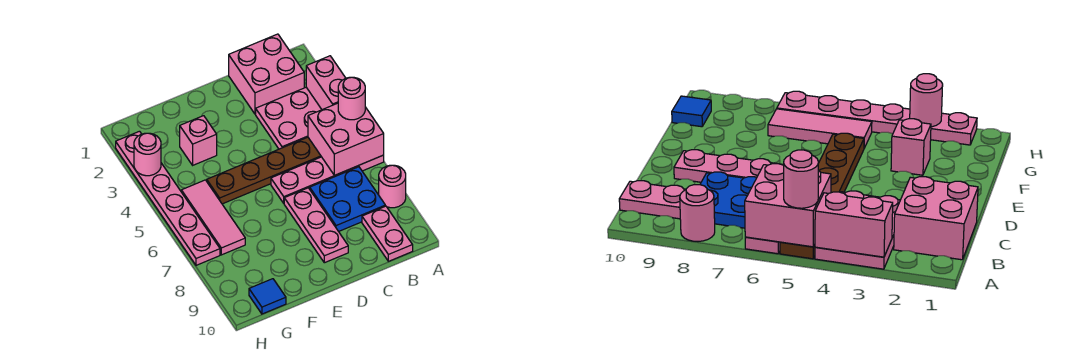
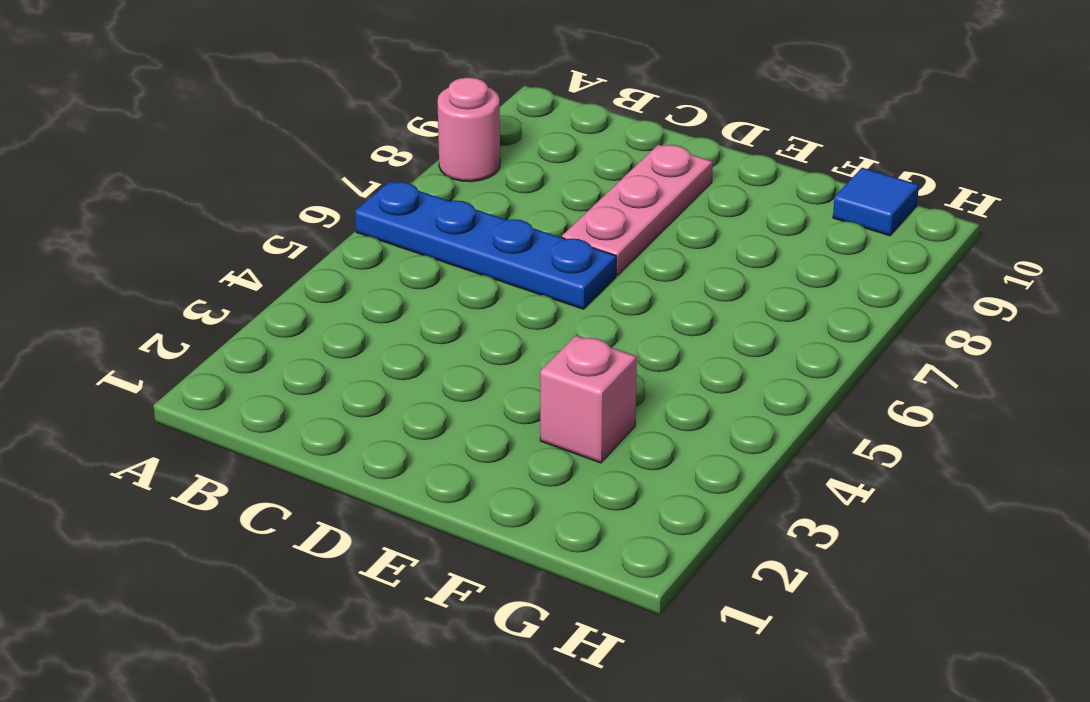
blue 1x4 plate [355,181,616,309] -> pink 1x4 plate [271,155,384,203]
none -> pink 2x3 plate [256,87,322,149]
none -> brown 1x6 plate [207,137,321,204]
none -> pink 2x2 brick [229,34,304,114]

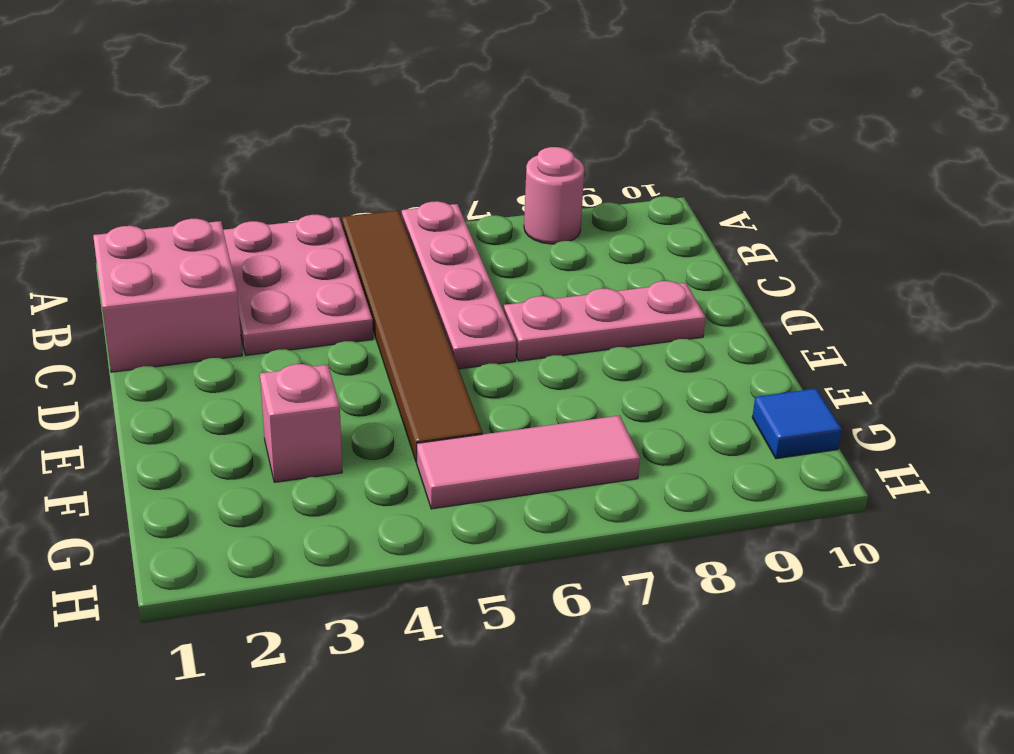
brown 1x6 tile [342,210,483,463] -> brown 1x6 plate [207,137,321,204]
none -> blue 2x2 plate [310,167,385,232]
none -> pink 1x2 plate [362,206,413,261]
none -> pink 1x6 plate [116,131,220,265]

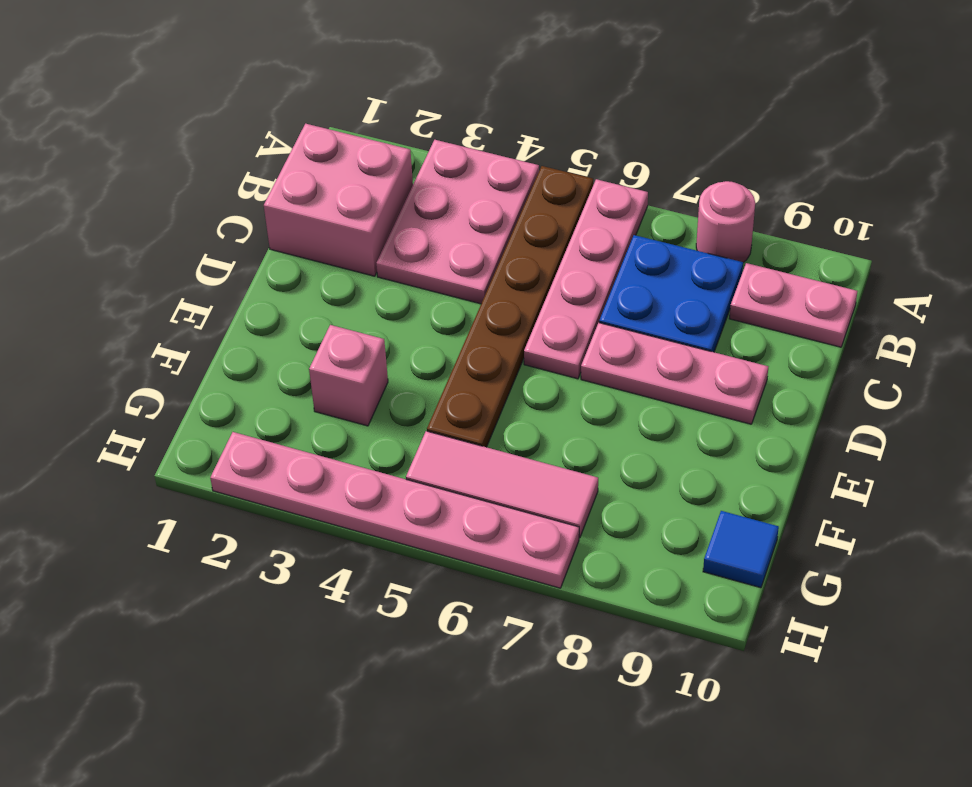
none -> pink 1x2 brick [306,56,345,110]
none -> pink 2x2 brick [308,103,384,175]
none -> pink 1x1 round brick [134,133,161,176]

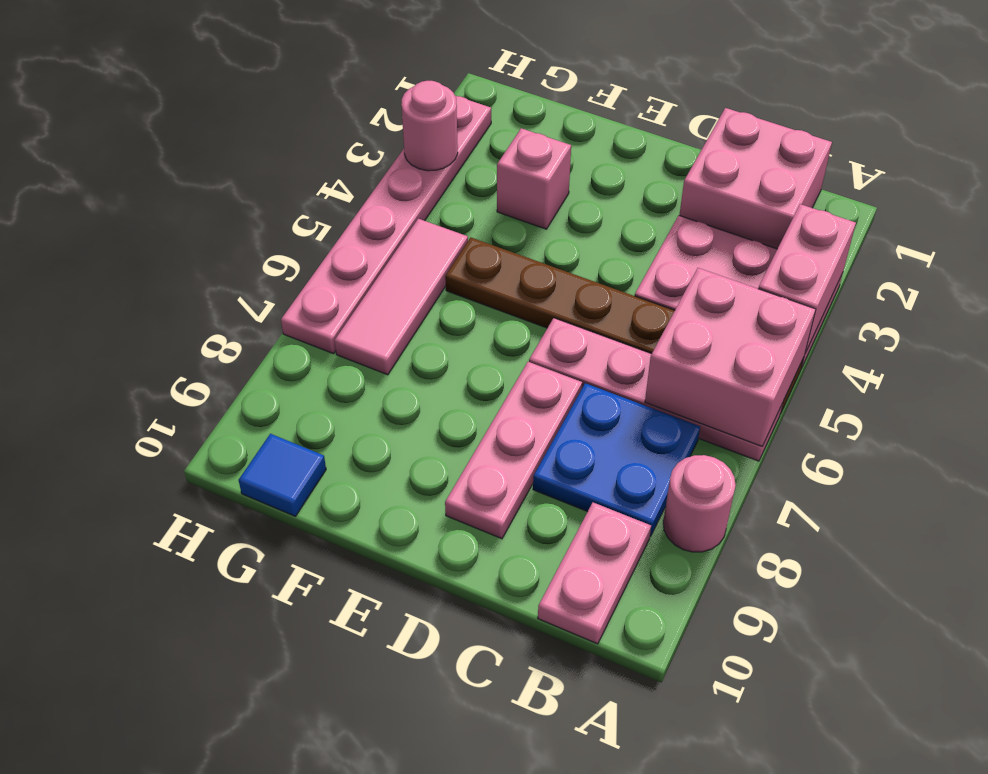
none -> pink 1x1 round brick [338,77,365,120]

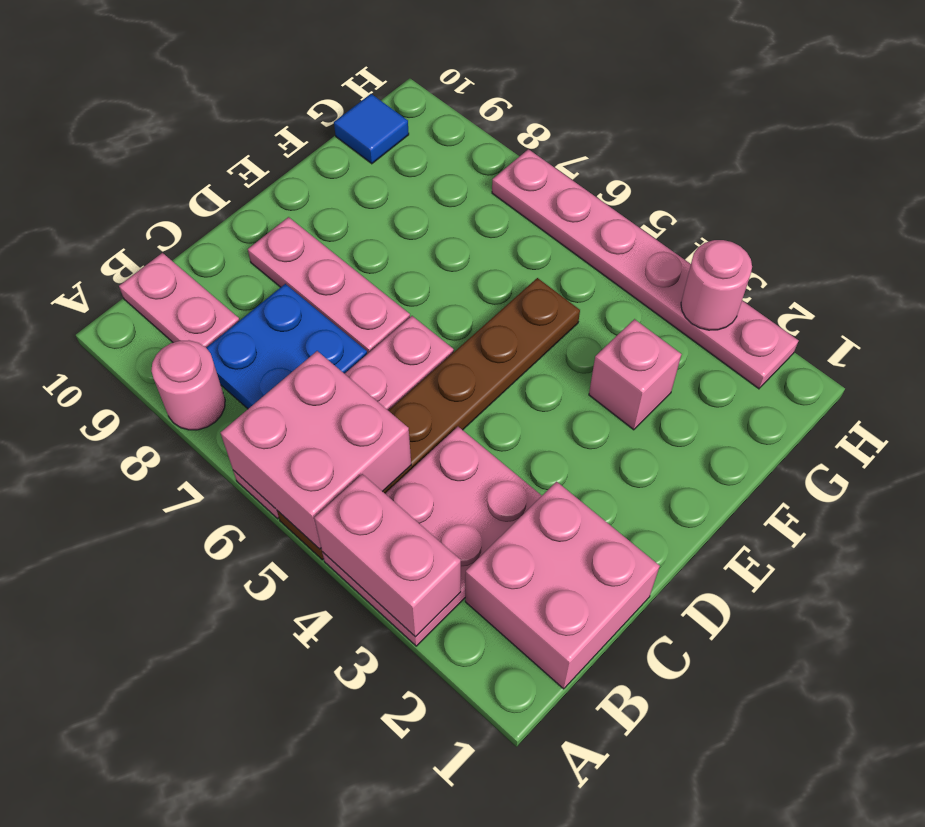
none -> pink 1x3 tile [181,180,245,255]
none -> pink 1x1 round brick [338,77,365,120]

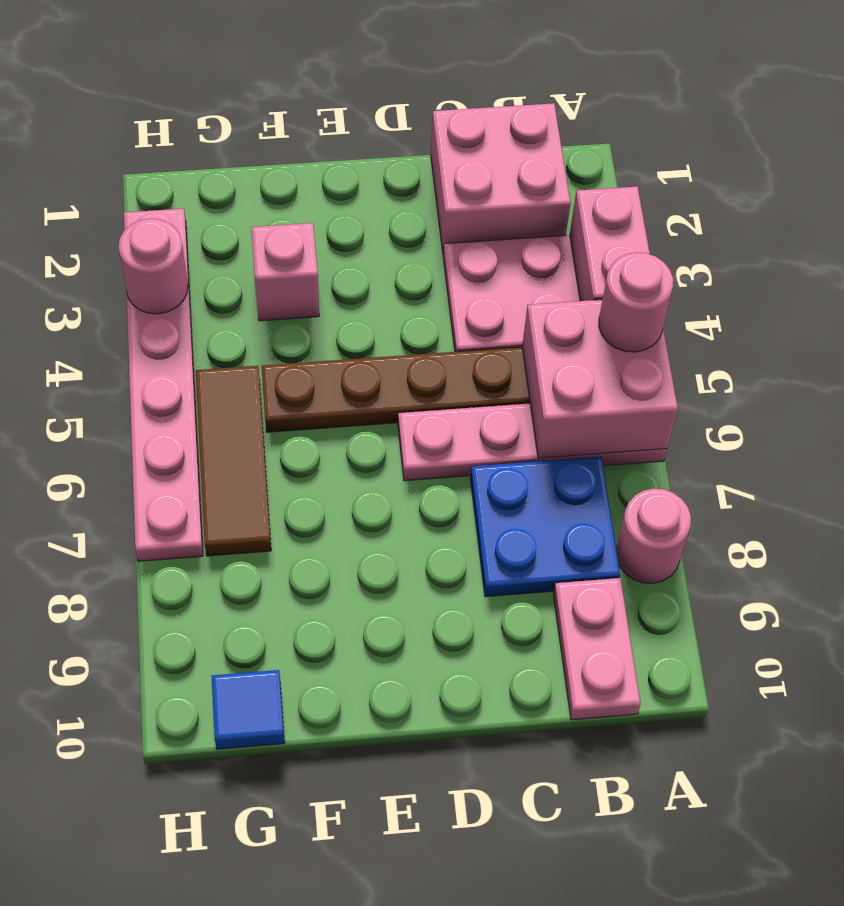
brown 1x3 tile [196,366,271,556] -> pink 1x3 tile [181,180,245,255]
none -> pink 1x3 plate [284,188,348,263]

